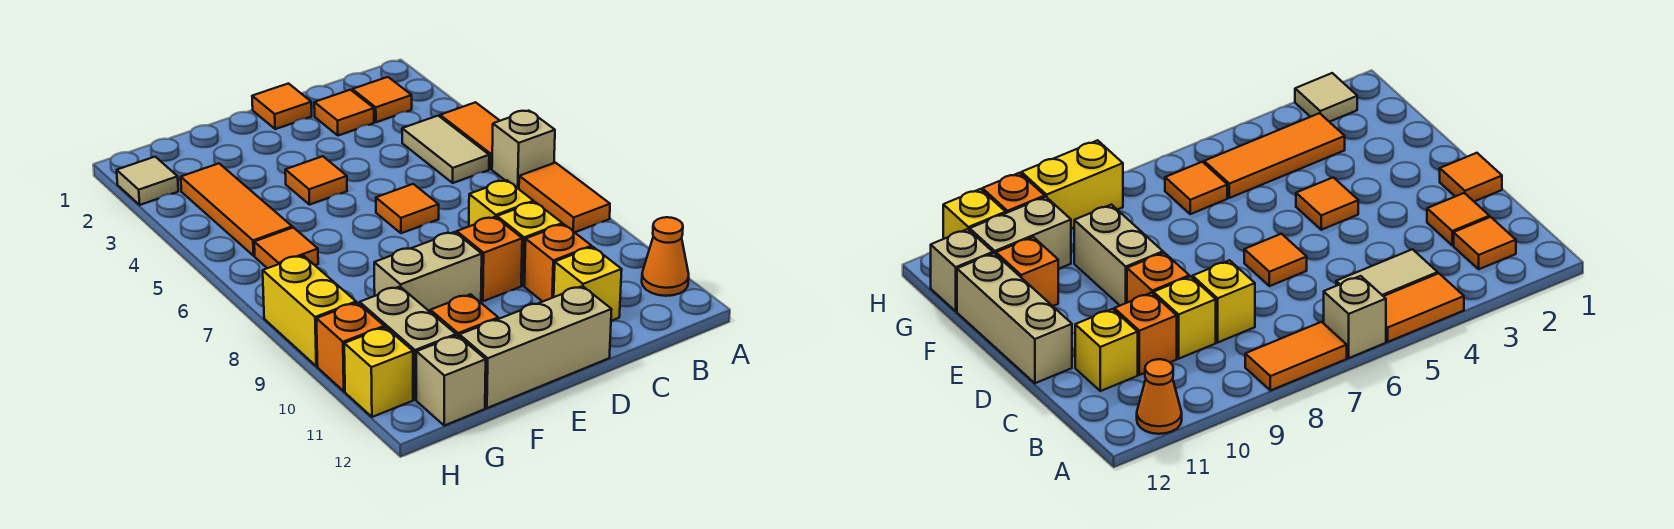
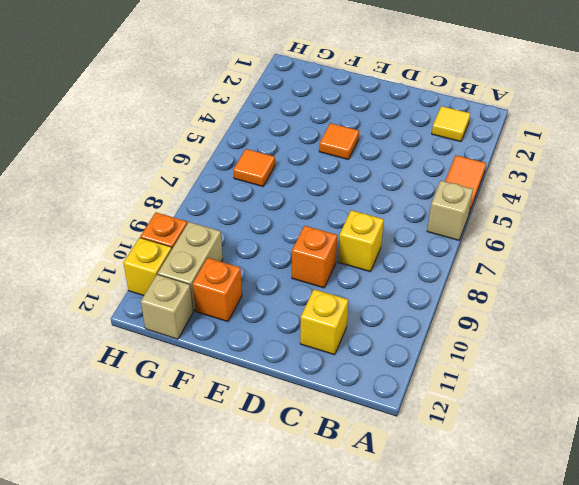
yellow 1x1 tile [432,106,470,142] -> orange 1x1 tile [352,77,412,122]
none -> orange 1x2 tile [519,163,610,232]
none -> orange 1x1 cone [642,217,689,296]
none -> tan 1x2 tile [402,116,489,183]

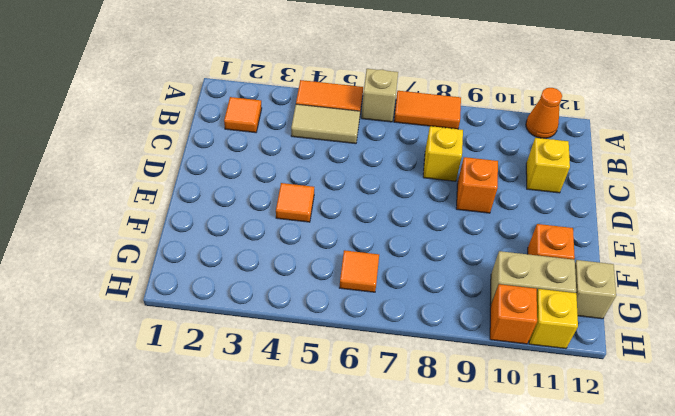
none -> orange 1x1 tile [314,90,374,136]
none -> yellow 1x1 brick [497,202,562,286]
none -> orange 1x1 brick [524,224,592,302]

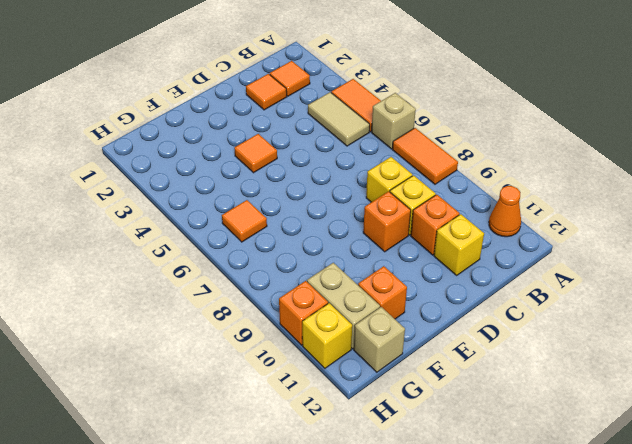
none -> orange 1x1 tile [252,84,312,129]
none -> orange 1x1 tile [376,184,439,233]
none -> tan 1x3 brick [459,286,612,408]

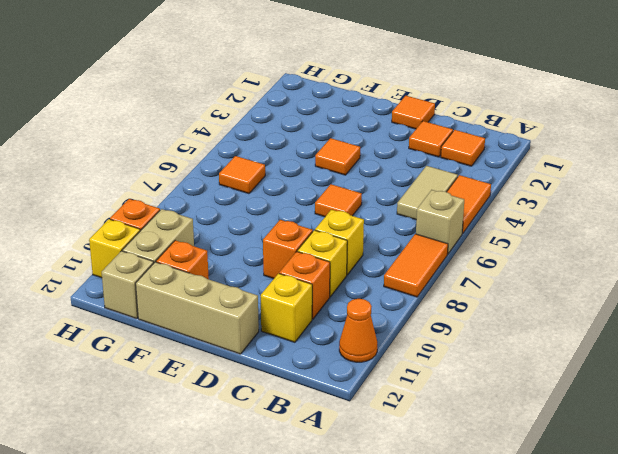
none -> tan 1x2 brick [374,232,482,311]
none -> orange 1x3 tile [181,163,292,256]
none -> tan 1x1 tile [117,157,178,205]

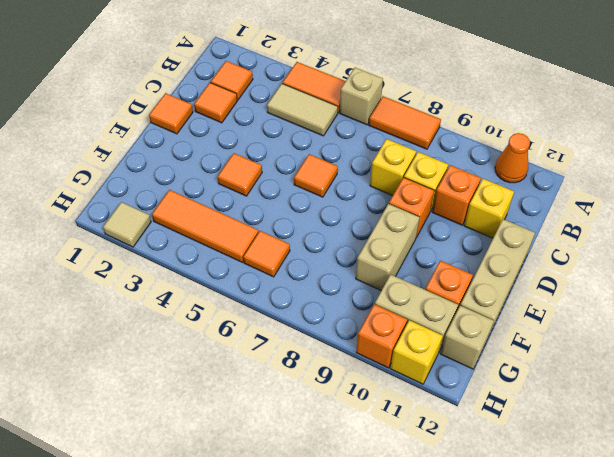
none -> yellow 1x2 brick [263,255,356,366]

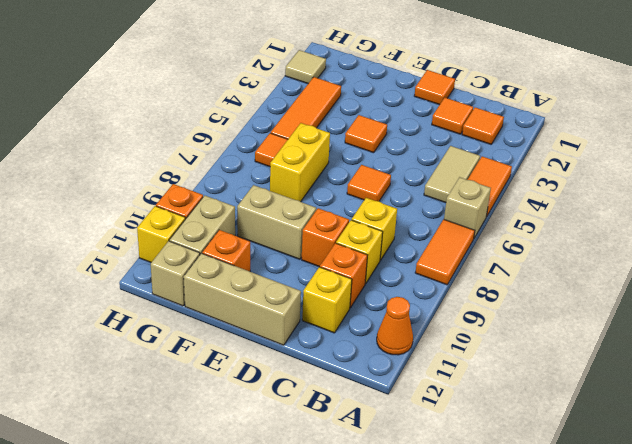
yellow 1x2 brick [270,123,330,202] -> yellow 1x2 brick moved to [263,255,356,366]

